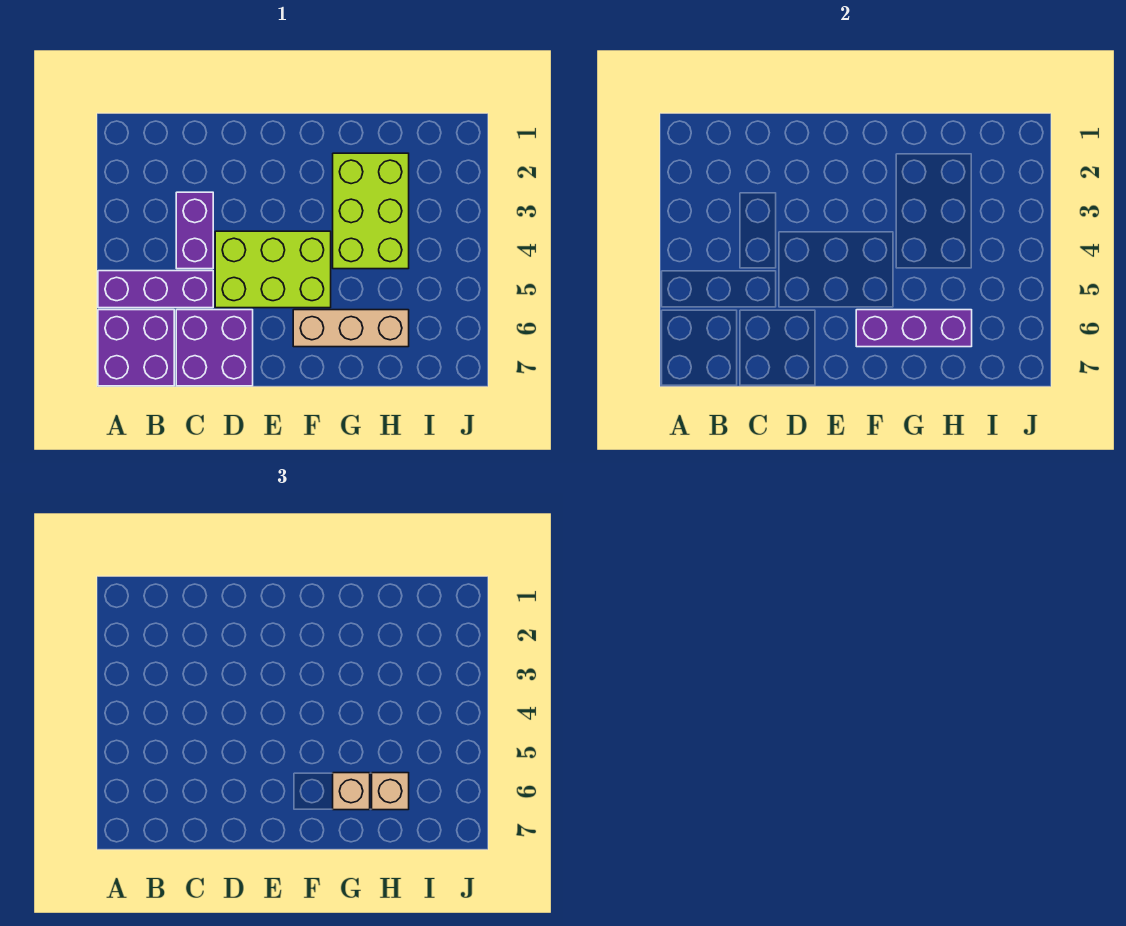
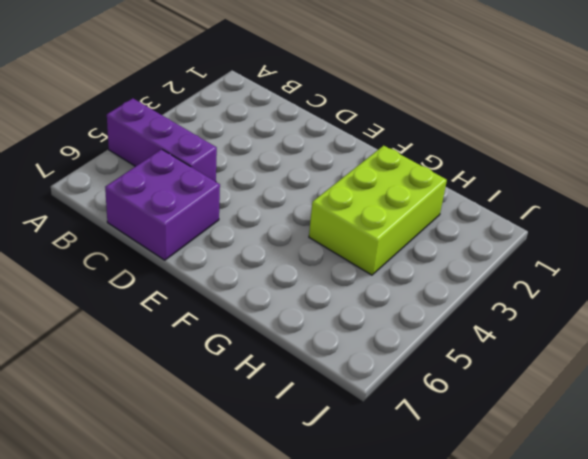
none -> purple 2x2 brick [98,310,174,386]
none -> purple 1x2 brick [176,192,213,269]

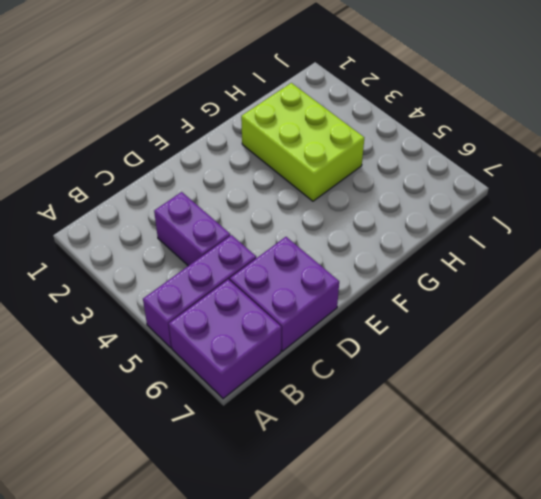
none -> lime 2x3 brick [215,231,331,308]
none -> tan 1x3 brick [293,310,409,347]

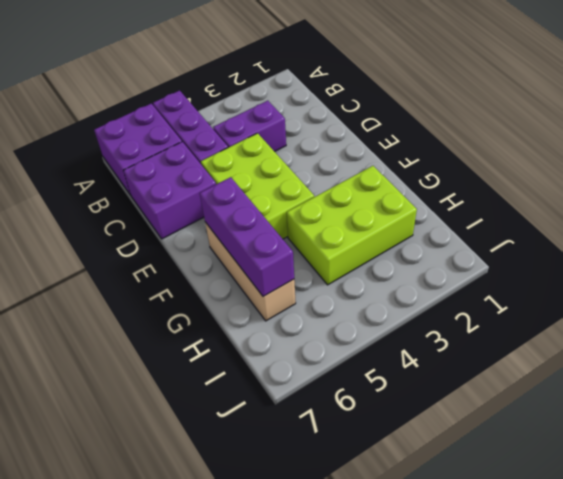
none -> tan 1x1 brick [333,773,370,810]
none -> tan 1x1 brick [372,773,409,810]

